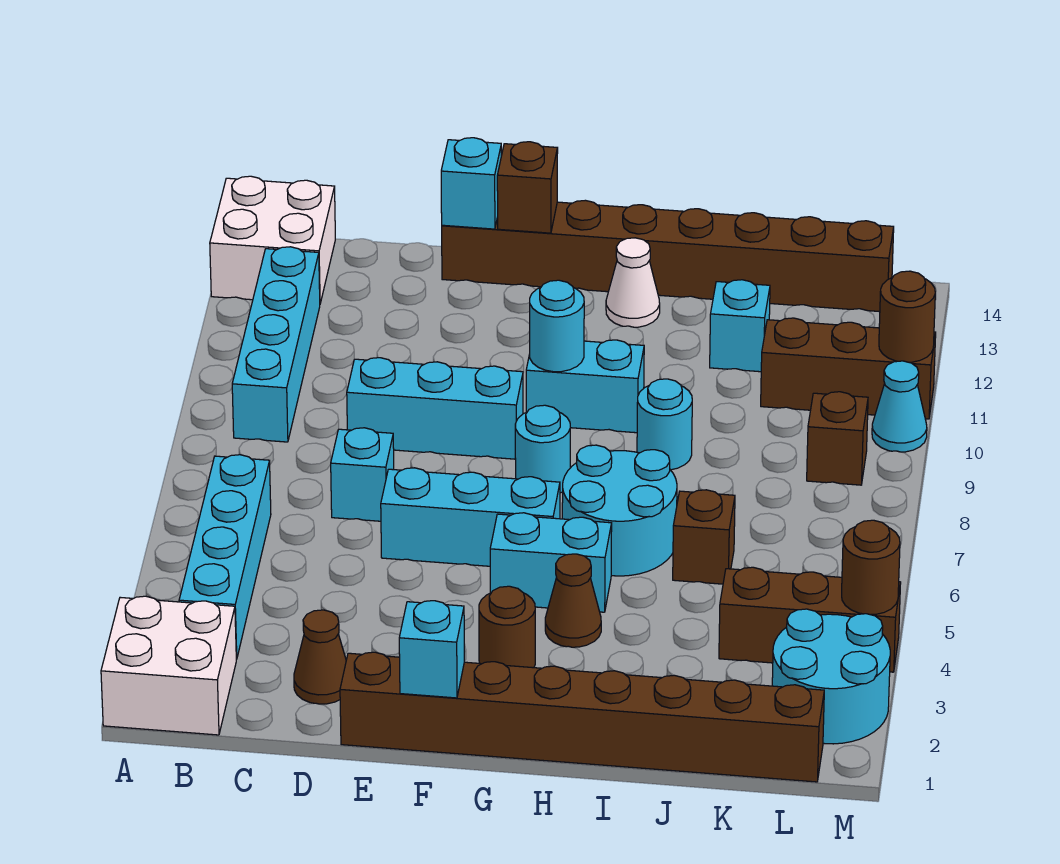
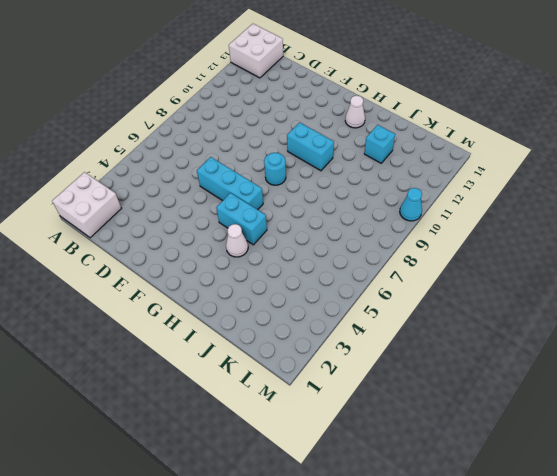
white 1x1 cone [226,224,248,257] -> brown 1x1 cone [545,554,601,647]
none -> cyan 1x4 brick [179,455,271,659]
none -> cyan 1x4 brick [232,247,320,442]
none -> brown 1x1 cone [294,610,346,704]
none -> cyan 1x1 brick [331,428,394,521]

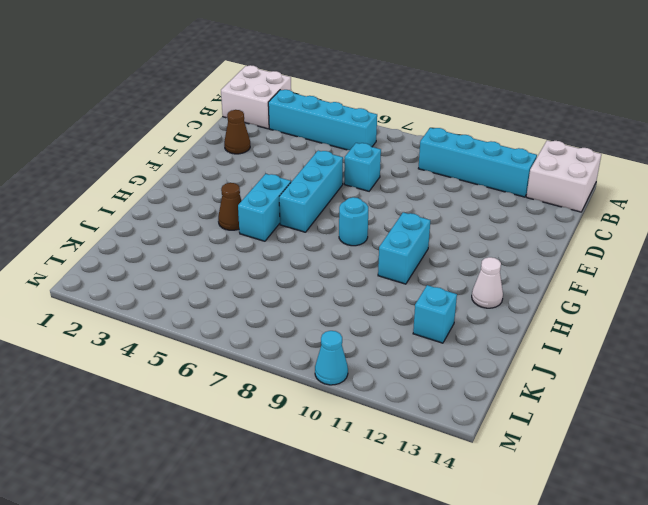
none -> cyan 1x3 brick [347,358,523,459]
none -> brown 1x8 brick [340,652,824,782]
none -> brown 1x8 brick [442,200,894,312]
none -> brown 1x1 round brick [479,586,535,668]

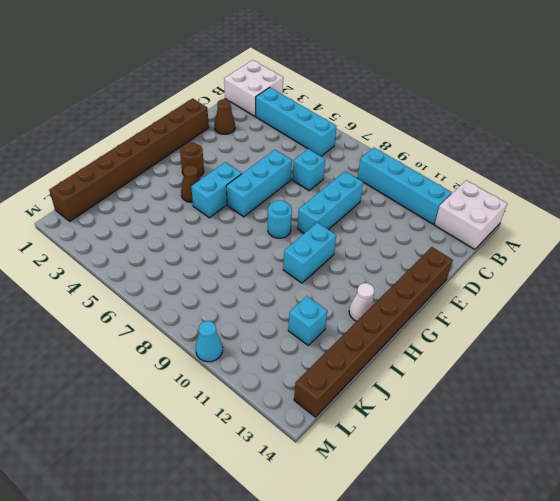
none -> cyan 2x2 round brick [562,445,677,576]
none -> cyan 1x1 round brick [637,379,692,470]
none -> brown 1x1 brick [673,490,735,584]
none -> brown 1x3 brick [719,567,901,672]

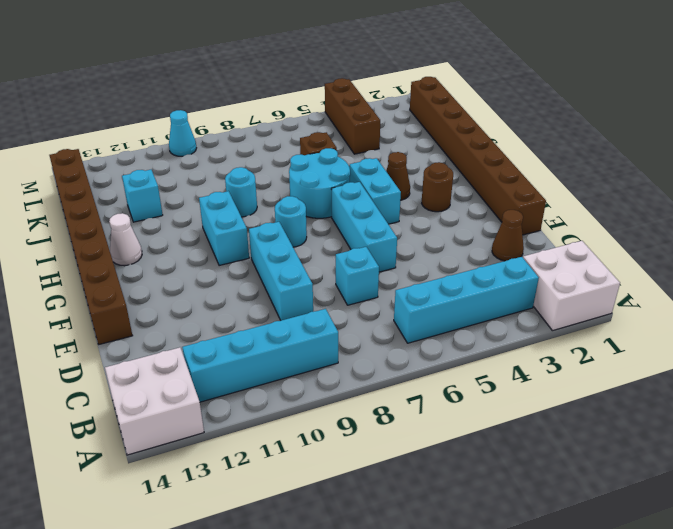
none -> brown 1x3 brick [761,318,936,419]
none -> cyan 2x2 round brick [772,609,890,744]
none -> brown 1x1 brick [807,392,868,485]
none -> cyan 1x1 brick [441,138,501,229]

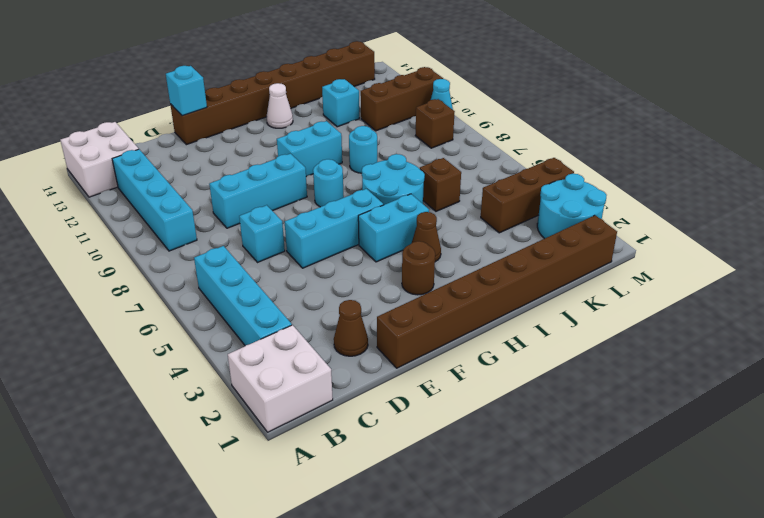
none -> cyan 1x1 brick [399,601,464,698]
none -> brown 1x1 brick [497,142,558,233]
none -> cyan 1x1 round brick [530,280,584,372]
none -> brown 1x1 round brick [842,520,900,615]

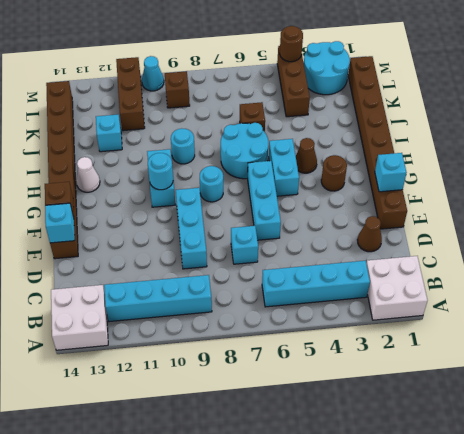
none -> brown 1x1 round brick [879,271,935,362]

